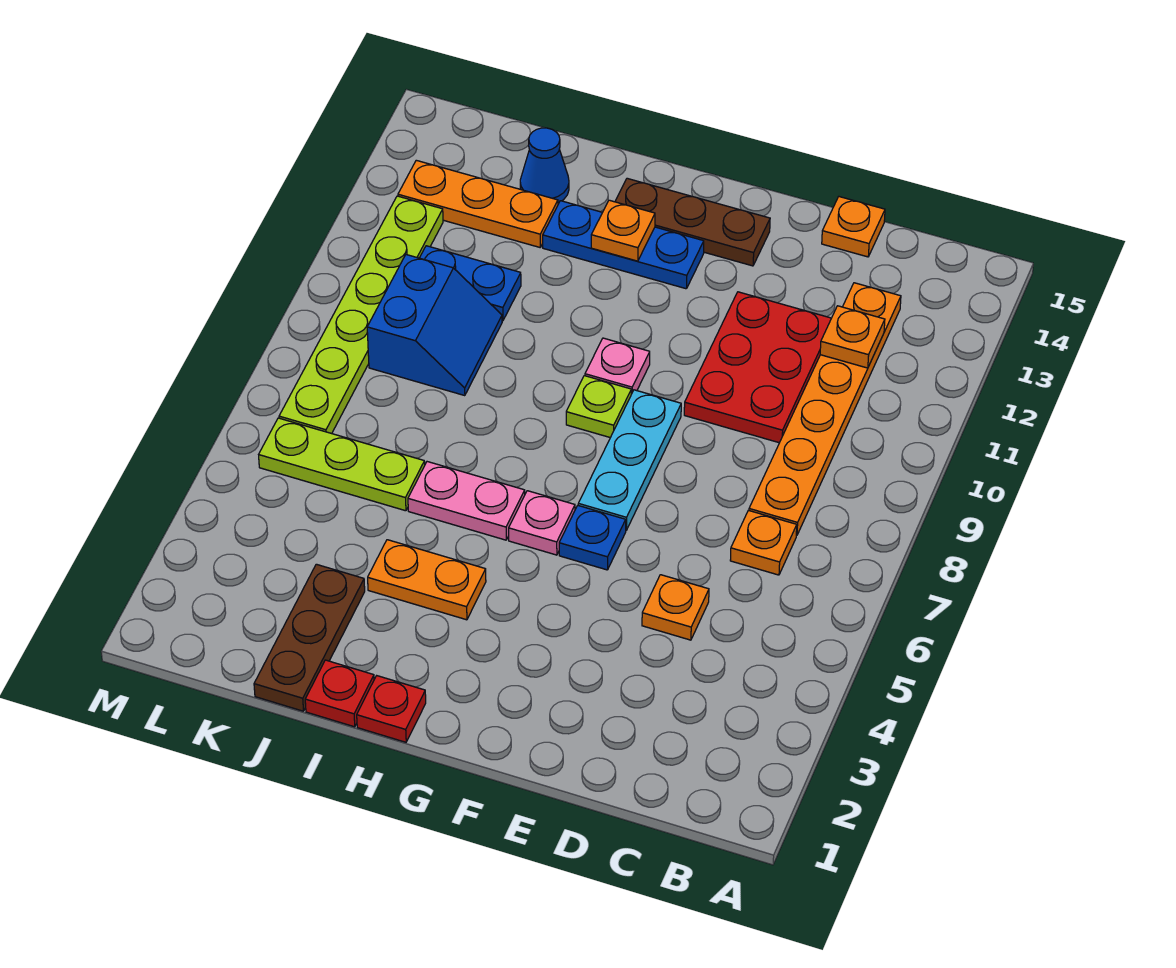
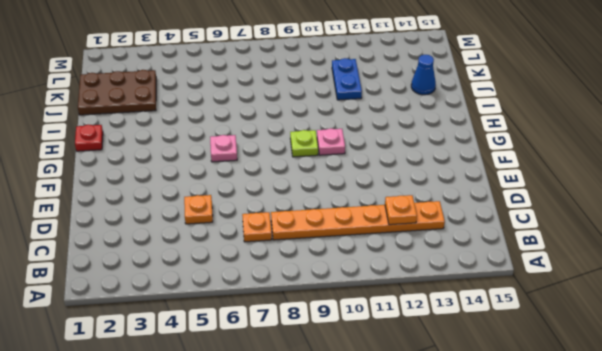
brown 2x3 plate [78,70,156,115] -> brown 1x3 plate [254,564,365,711]
none -> red 2x3 plate [684,292,831,443]
none -> orange 1x1 plate [822,197,885,257]
none -> blue 1x1 plate [559,506,626,570]

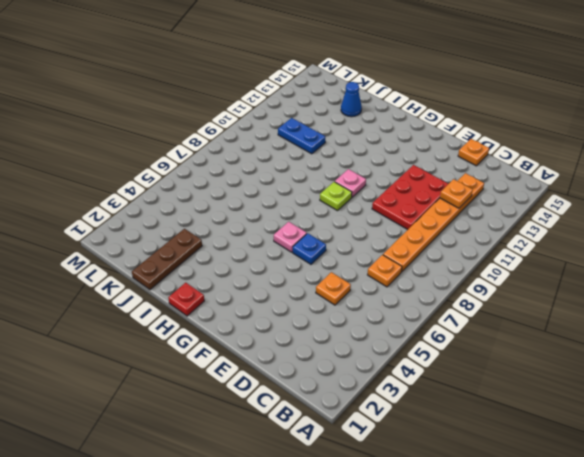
none -> cyan 1x3 plate [578,390,681,530]
none -> brown 1x3 plate [615,178,770,266]
none -> blue 1x3 plate [543,201,704,289]

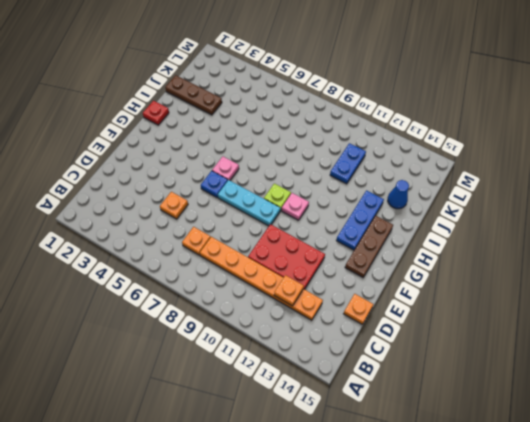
none -> orange 1x2 plate [368,540,486,620]
none -> pink 1x2 plate [408,462,525,540]
none -> red 1x1 plate [305,660,374,727]

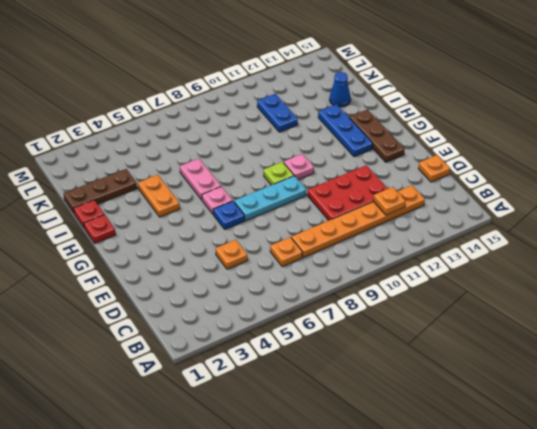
none -> lime 1x3 plate [259,418,425,511]
none -> blue 2x2 slope [367,255,502,396]
none -> orange 1x3 plate [398,160,558,247]

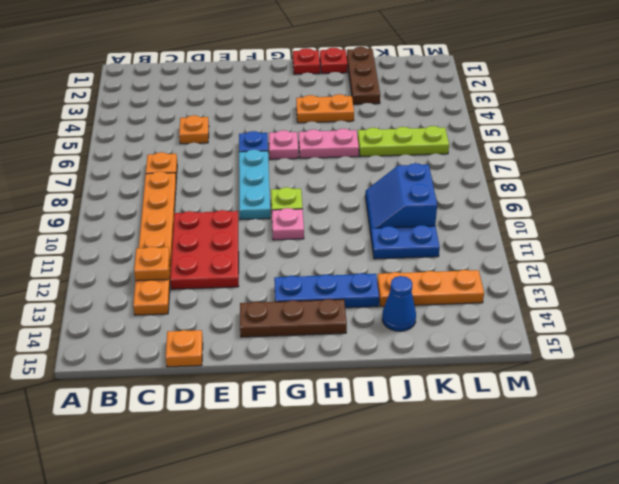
none -> lime 1x6 plate [279,196,443,434]
none -> orange 1x1 plate [591,200,655,261]

